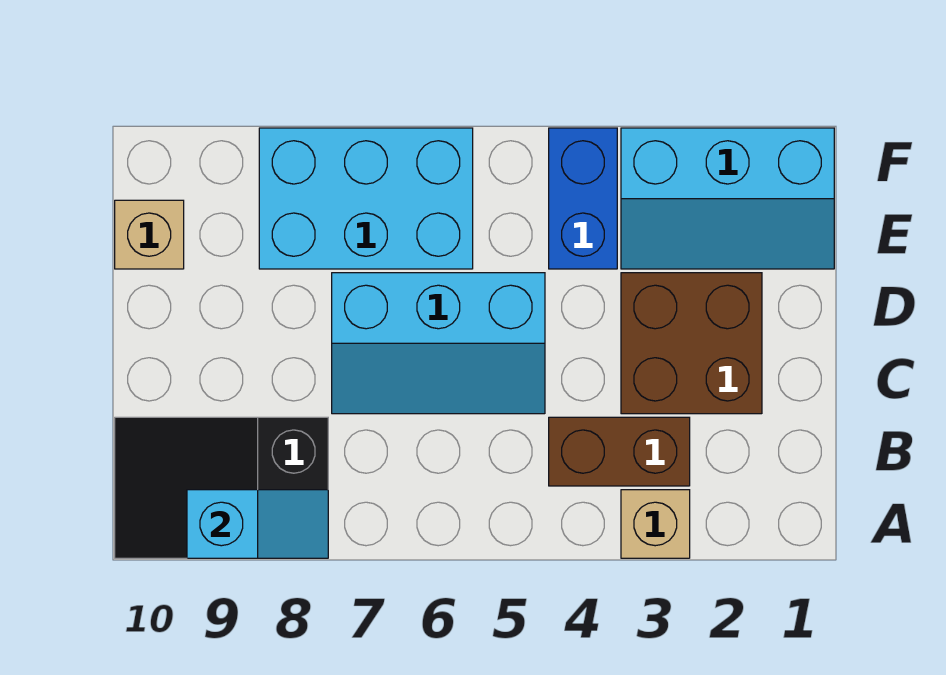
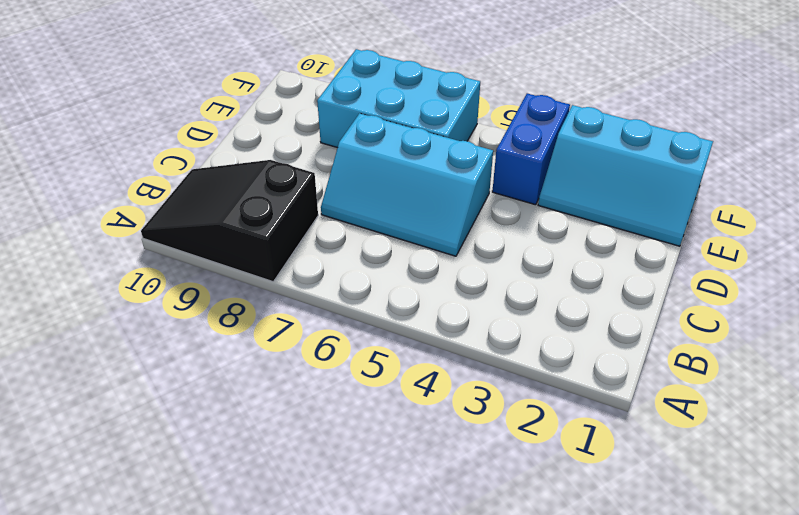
none -> tan 1x1 brick [621,490,690,558]
none -> brown 1x2 brick [549,417,690,486]

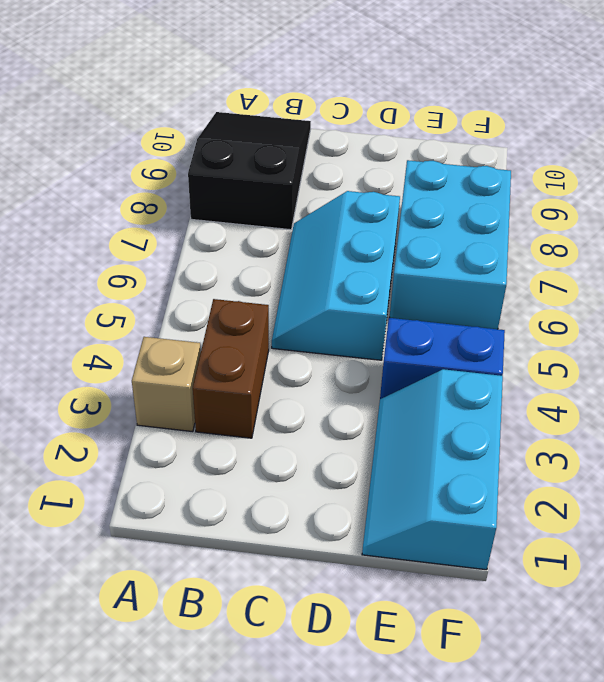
none -> brown 2x2 brick [621,273,762,414]
none -> tan 1x1 brick [115,200,184,269]

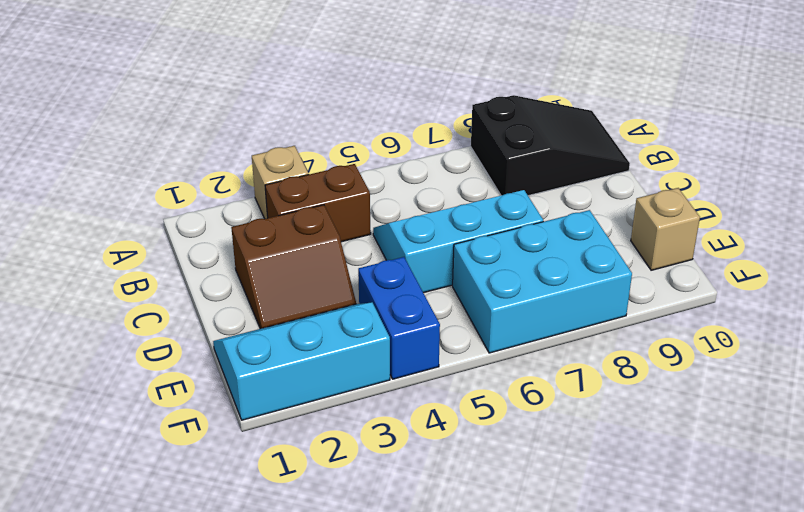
brown 2x2 slope [231,205,356,329] -> brown 2x2 brick [621,273,762,414]
none -> cyan 1x2 slope [187,490,328,558]

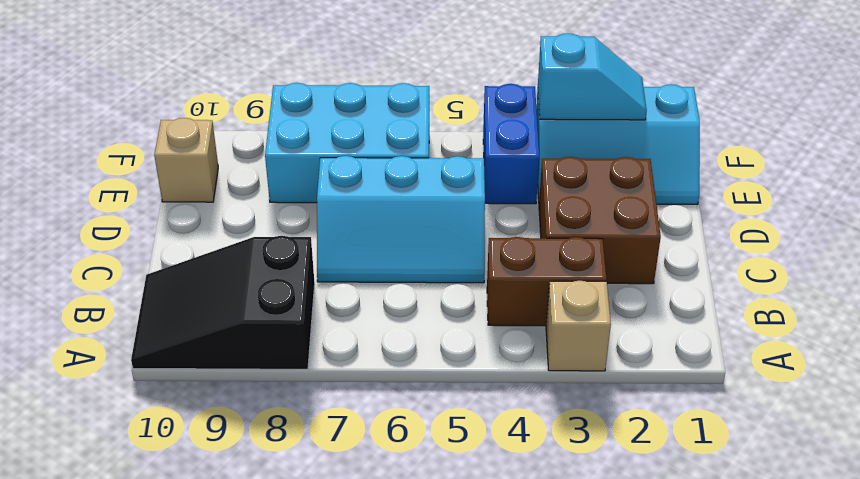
cyan 1x2 slope [538,33,647,120] -> cyan 1x2 slope moved to [187,490,328,558]

